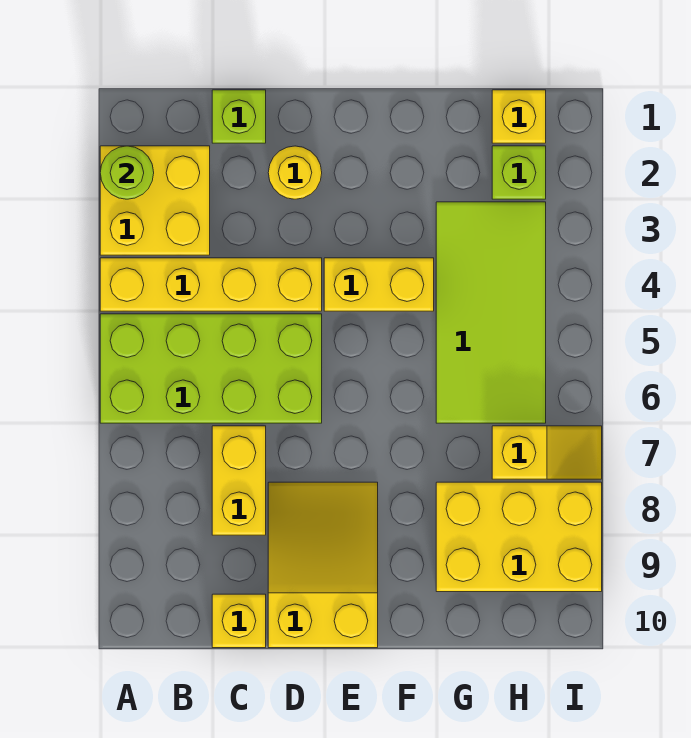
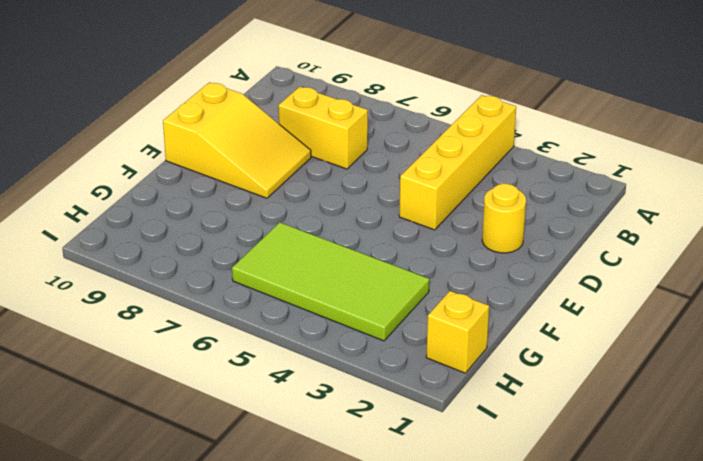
none -> yellow 2x2 brick [100,146,210,255]
none -> lime 2x4 brick [100,314,322,423]
none -> lime 1x1 brick [212,90,266,143]

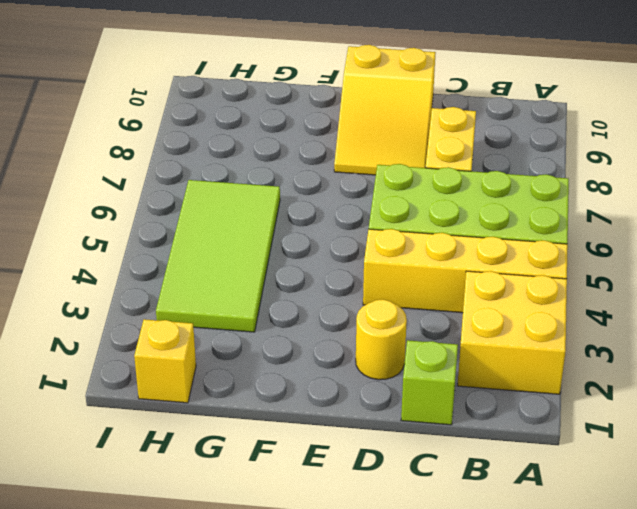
none -> yellow 1x1 brick [212,594,266,648]
none -> yellow 1x2 brick [324,258,434,311]
none -> yellow 2x3 brick [436,482,602,592]

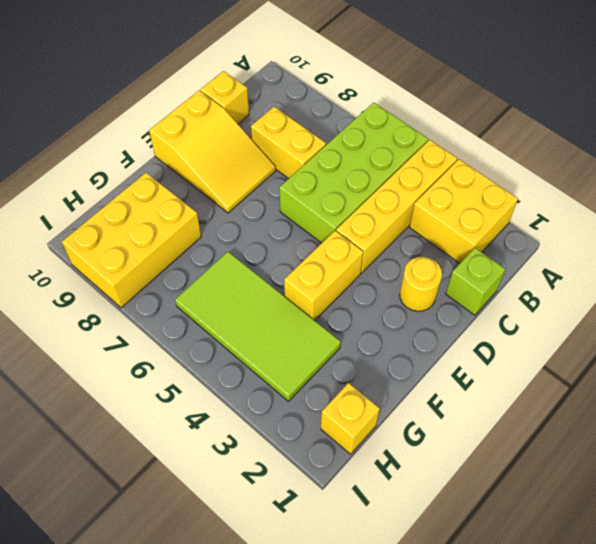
none -> lime 1x1 brick [492,146,546,199]
none -> yellow 1x2 slope [492,426,602,479]
none -> lime 1x1 round brick [100,146,154,199]

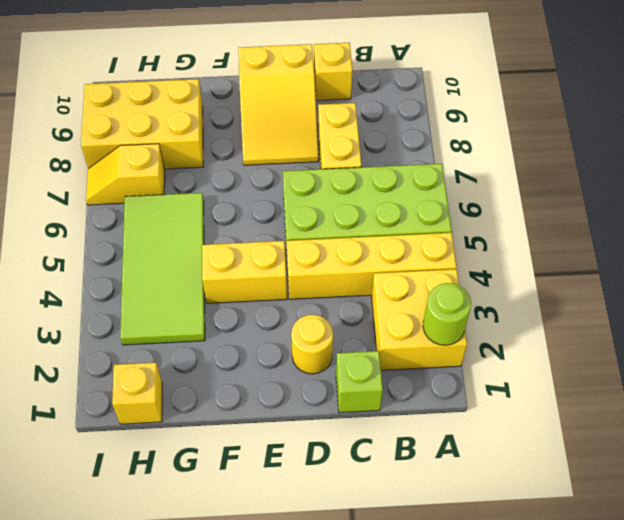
none -> lime 1x1 brick [492,146,546,199]

